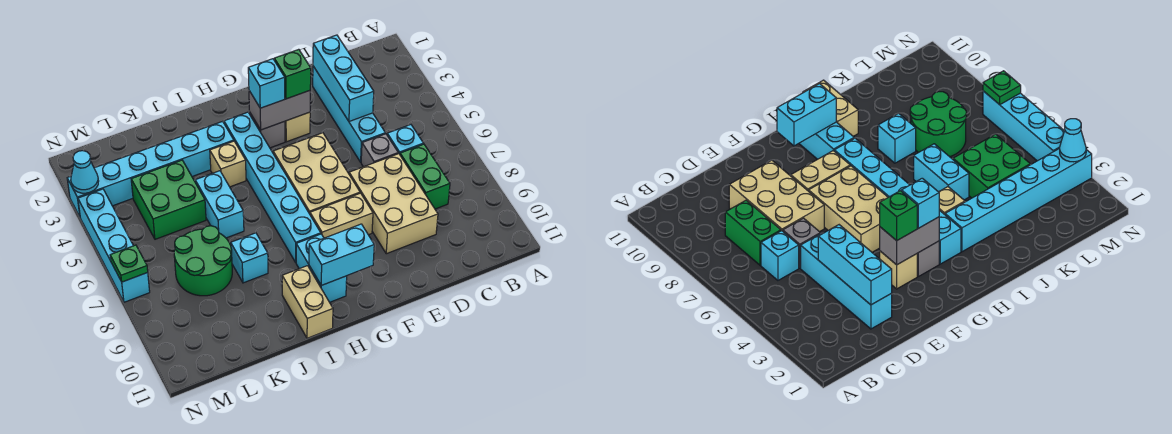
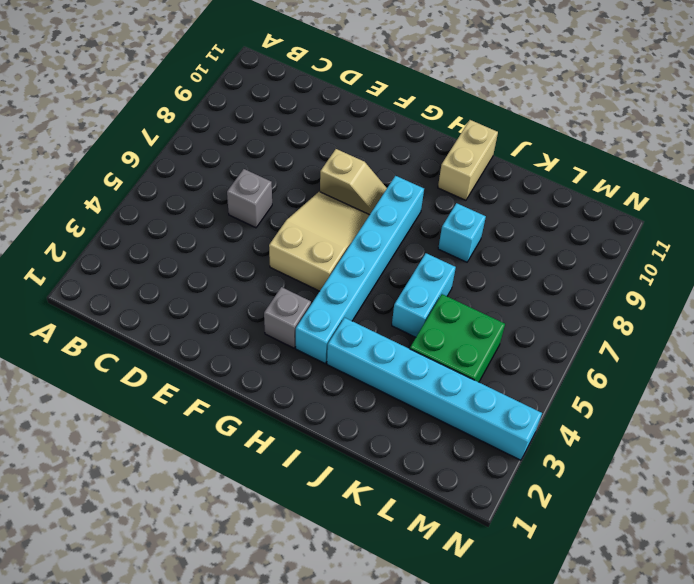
tan 2x3 slope [269,192,369,291] -> tan 2x3 brick [273,133,360,214]
tan 1x2 slope [320,149,387,215] -> tan 1x2 brick [310,193,373,238]
none -> cyan 1x1 brick [387,125,423,154]
none -> green 1x2 brick [400,144,450,209]
none -> cyan 1x4 brick [313,66,385,162]

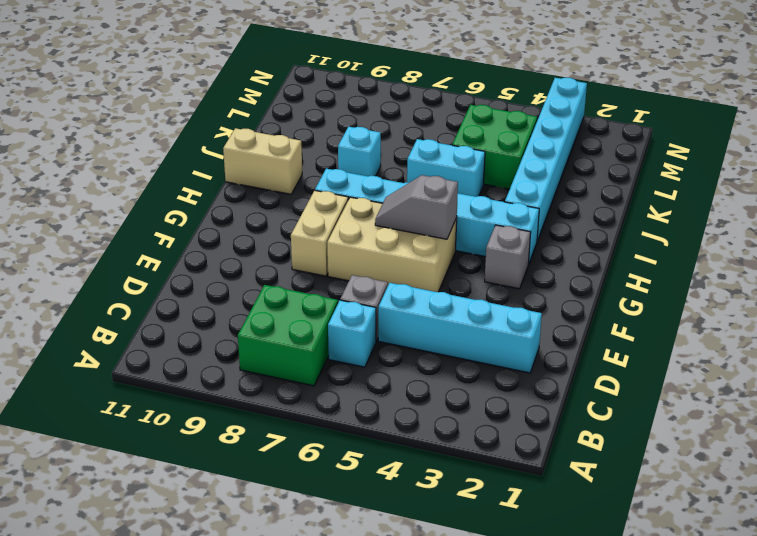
green 2x2 brick [238,285,338,386] -> green 1x2 brick [400,144,450,209]
grey 1x2 slope [375,175,458,239] -> none
none -> tan 2x3 brick [349,154,438,254]
none -> tan 1x1 brick [285,112,310,142]
none -> cyan 1x2 brick [296,234,347,302]

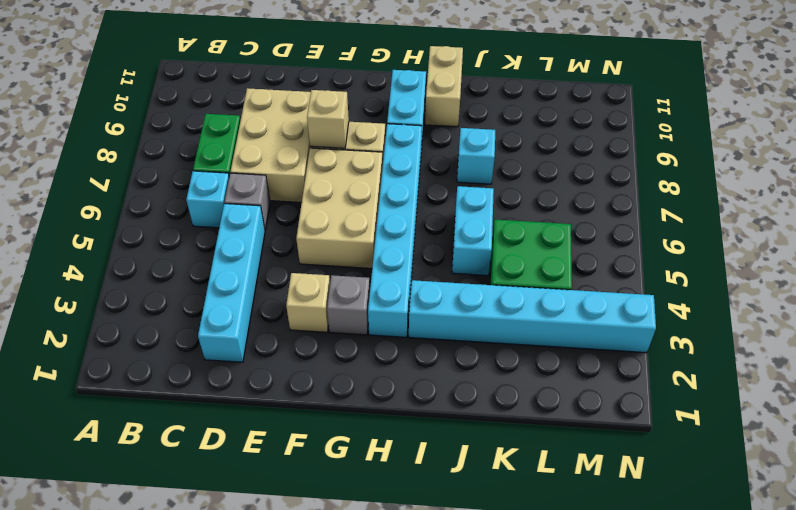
tan 1x1 brick [307,90,349,148] -> tan 1x1 brick moved to [210,141,246,187]
none -> green 2x2 round brick [174,226,232,296]
none -> cyan 1x4 brick [78,189,150,302]
none -> cyan 1x3 brick [313,35,374,121]

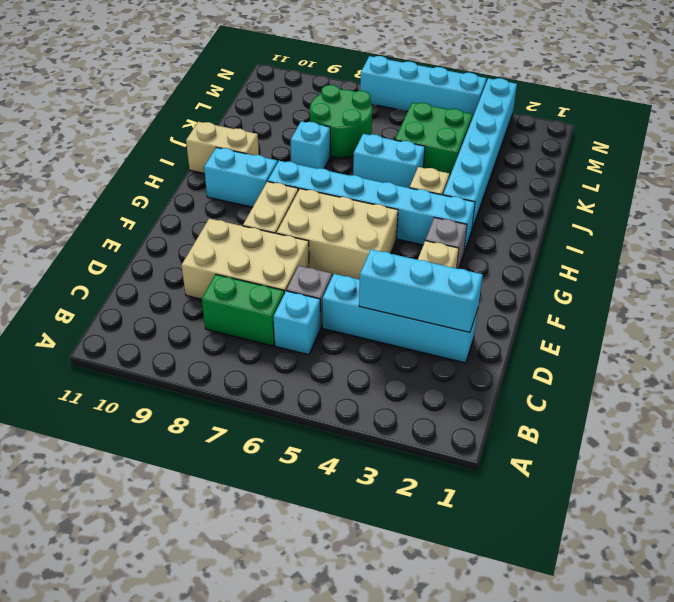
none -> grey 1x2 brick [249,91,310,130]
none -> cyan 1x2 brick [309,224,374,285]
none -> cyan 1x1 cone [71,151,99,193]

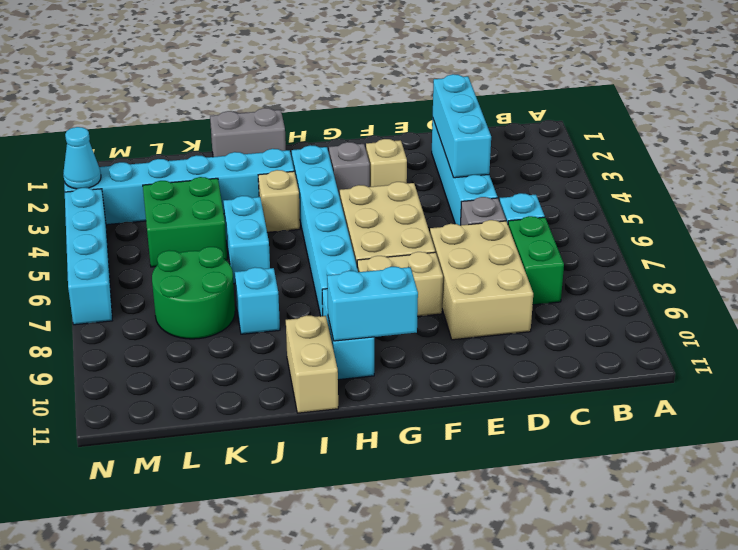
grey 1x2 brick [210,108,286,157] -> grey 1x2 brick moved to [249,91,310,130]
none -> green 1x1 plate [110,245,148,282]
none -> green 1x1 brick [274,49,311,99]
none -> cyan 1x1 brick [248,59,285,108]

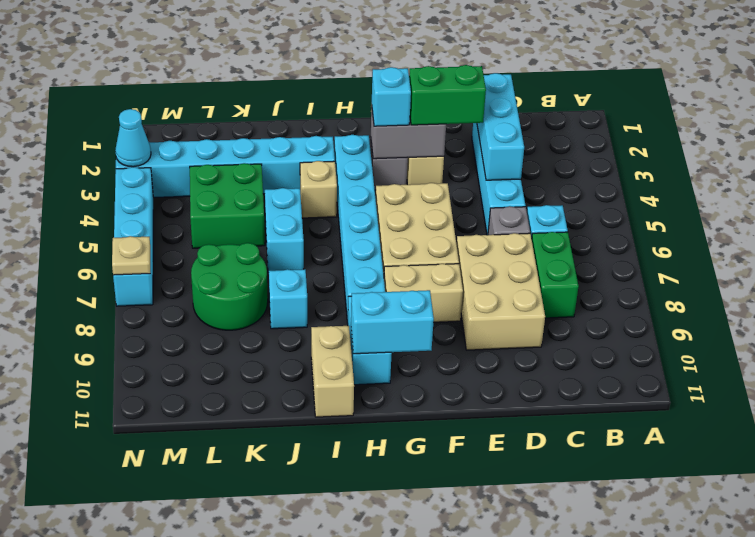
green 1x2 brick [409,65,486,125] -> green 1x1 brick [274,49,311,99]
tan 1x1 plate [112,236,150,275] -> green 1x1 plate [110,245,148,282]

